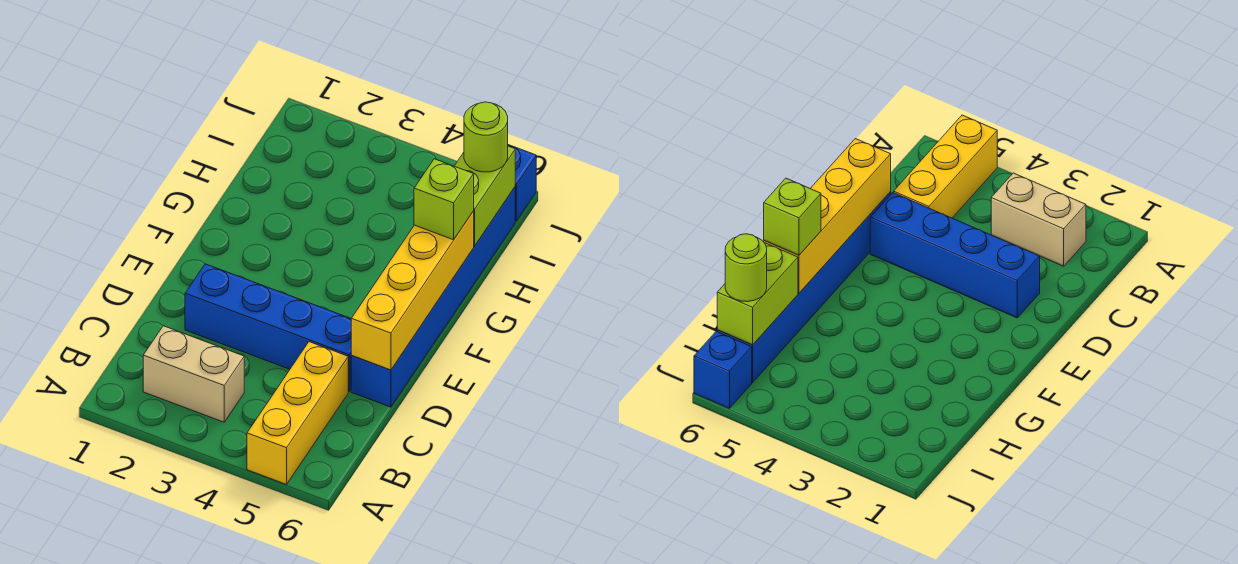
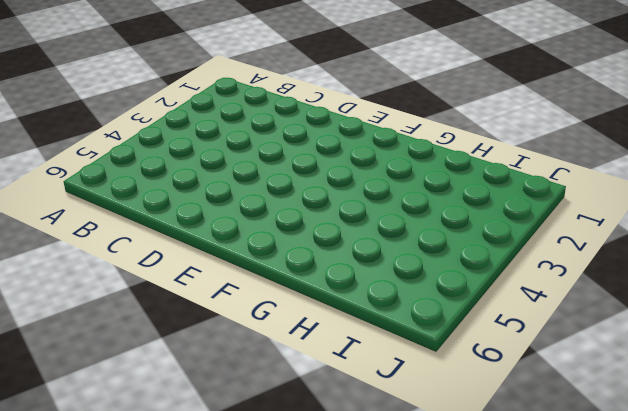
none -> yellow 1x3 brick [247,342,348,484]
none -> tan 1x2 brick [143,326,244,422]

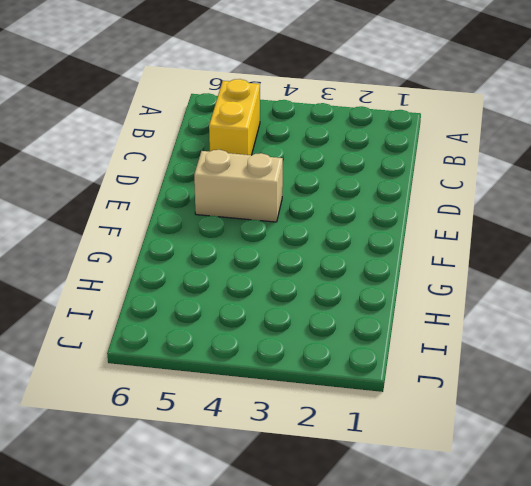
yellow 1x2 brick [209,79,260,155] -> yellow 1x3 brick [247,342,348,484]
tan 1x2 brick [194,150,283,222] -> tan 1x2 brick moved to [143,326,244,422]
none -> blue 1x4 brick [185,264,352,391]
none -> blue 1x6 brick [351,187,515,407]

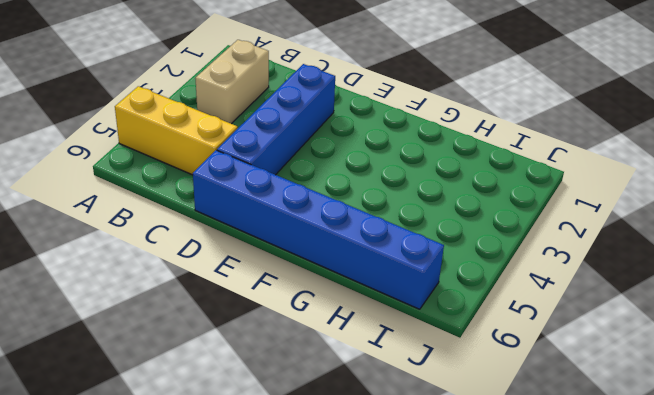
none -> blue 1x1 brick [508,145,536,221]
none -> yellow 1x4 brick [351,211,474,370]

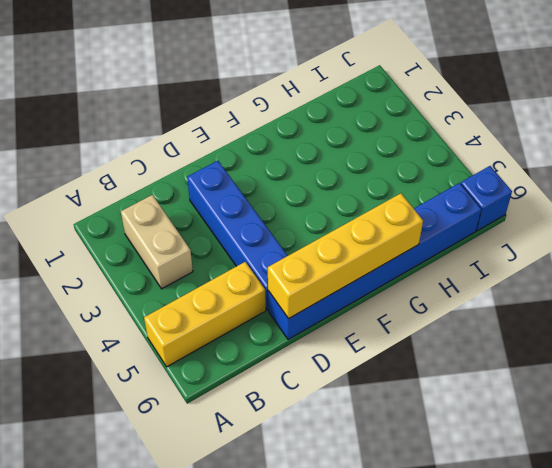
none -> lime 1x2 brick [455,146,515,246]
none -> lime 1x1 brick [414,159,474,240]

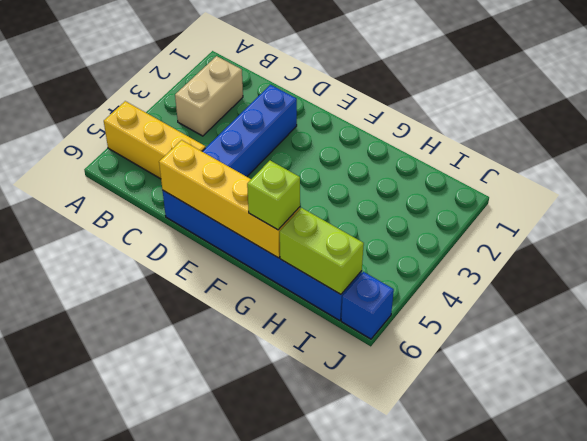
none -> lime 1x1 round brick [464,102,508,172]

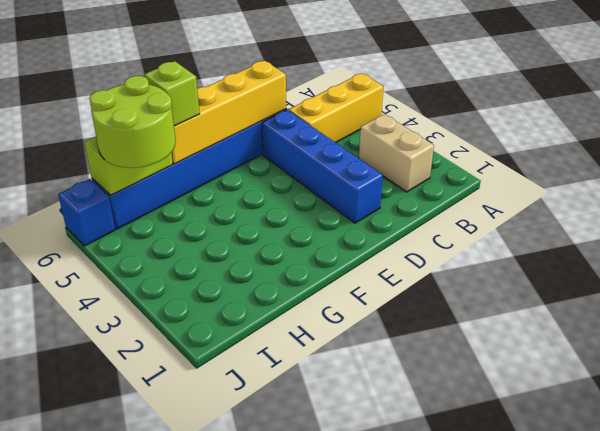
lime 2x2 round brick [90,76,176,168] -> lime 1x1 round brick [464,102,508,172]

